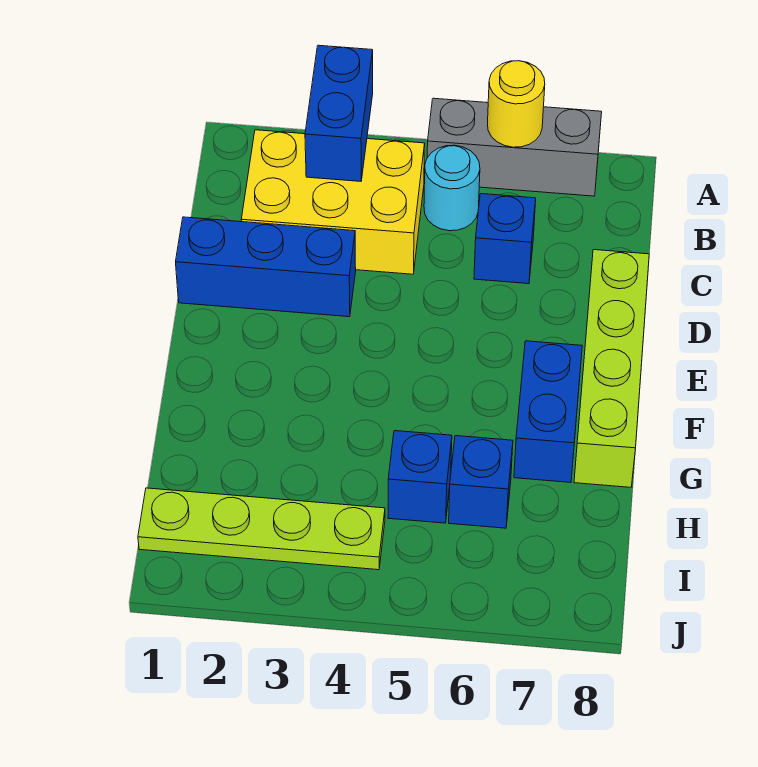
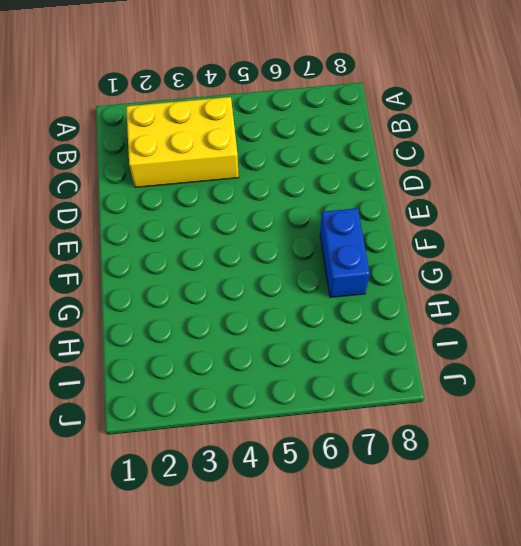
none -> grey 1x3 brick [427,98,602,196]
none -> cyan 1x1 round brick [424,145,480,231]
none -> blue 1x1 brick [474,194,536,284]

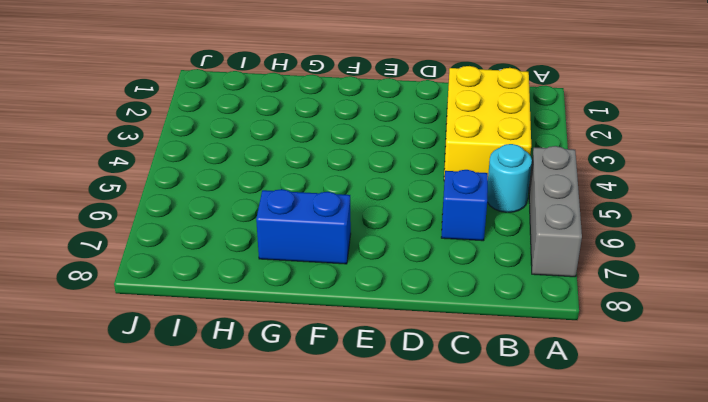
none -> blue 1x3 brick [176,217,356,317]
none -> lime 1x4 brick [574,250,649,487]
none -> blue 1x1 brick [388,431,452,523]

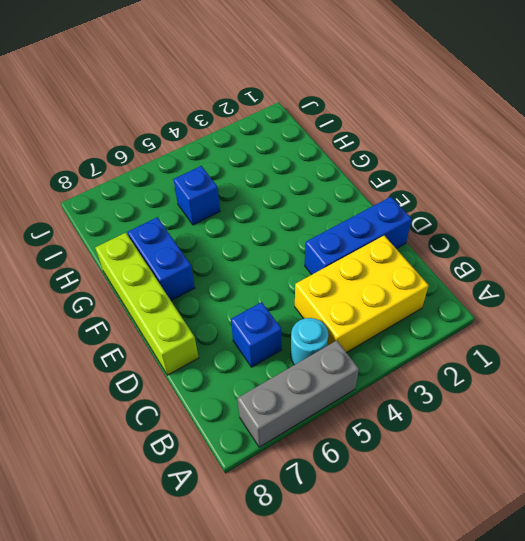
none -> blue 1x1 brick [449,436,513,528]
none -> lime 1x4 plate [138,488,385,570]
none -> blue 1x2 brick [305,45,373,181]

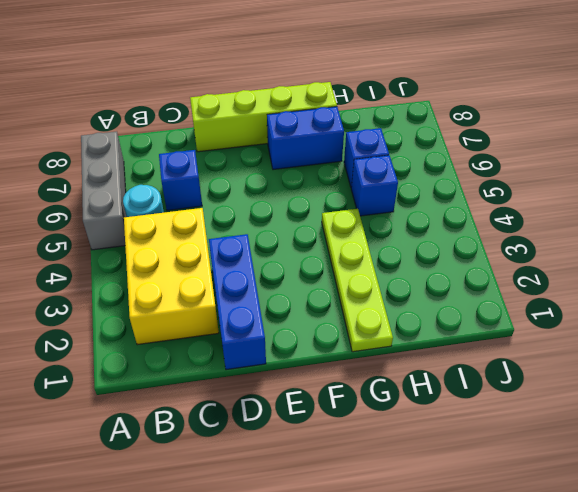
lime 1x4 plate [322,209,393,352] -> lime 1x4 plate moved to [138,488,385,570]
none -> blue 1x2 brick [305,45,373,181]
none -> yellow 1x1 round brick [488,61,545,147]

